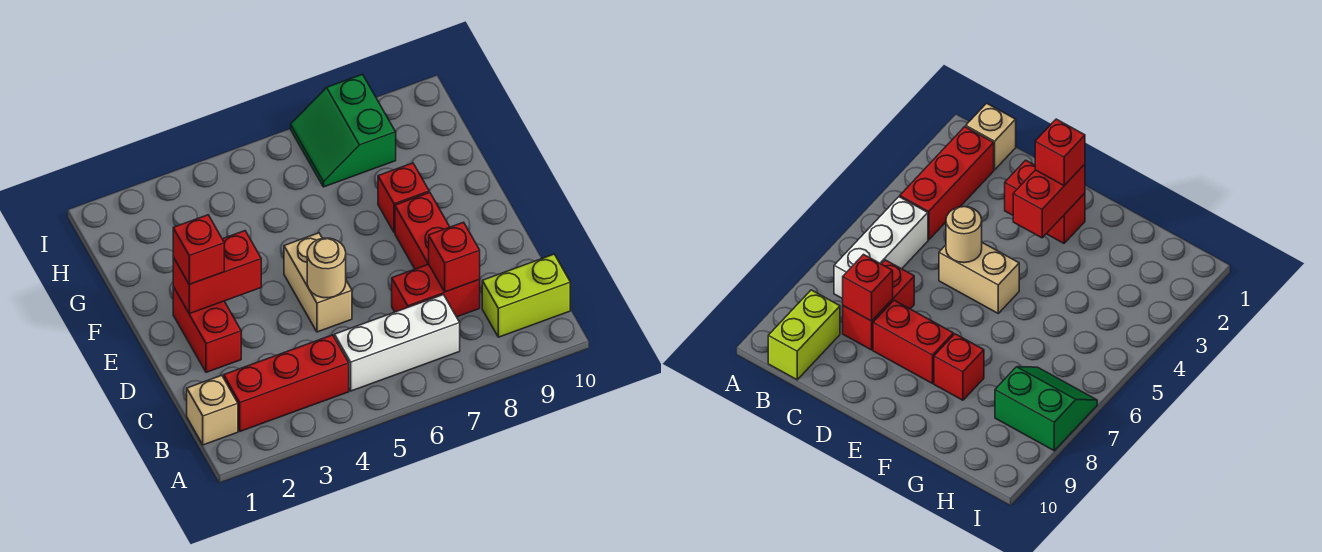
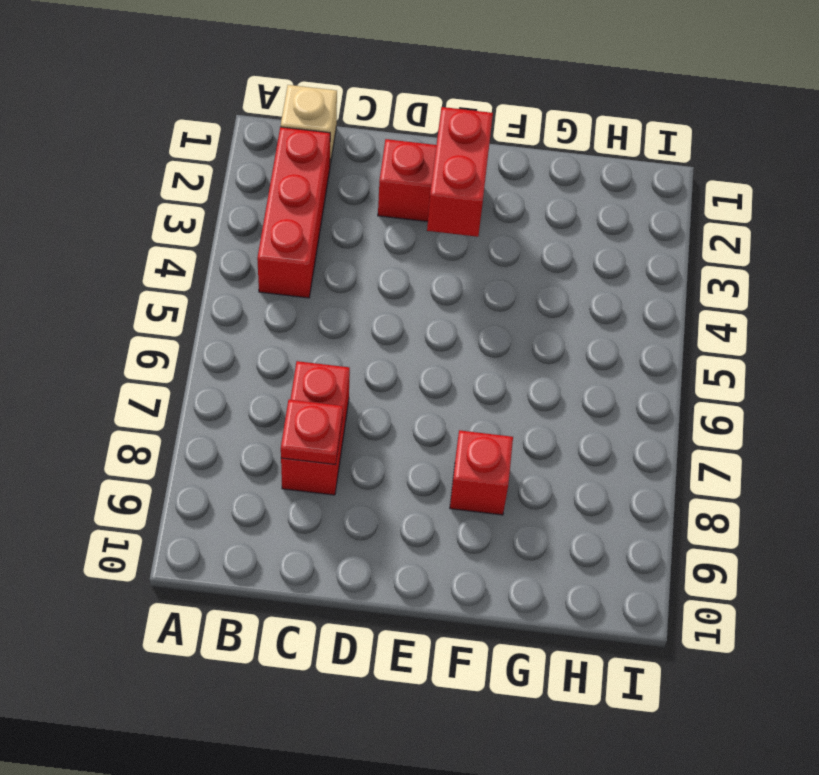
red 1x1 plate [281,400,343,465] -> red 1x1 brick [429,222,480,292]
none -> white 1x3 brick [335,295,460,391]
none -> lime 1x2 brick [482,254,570,337]
none -> tan 1x2 brick [284,233,352,332]

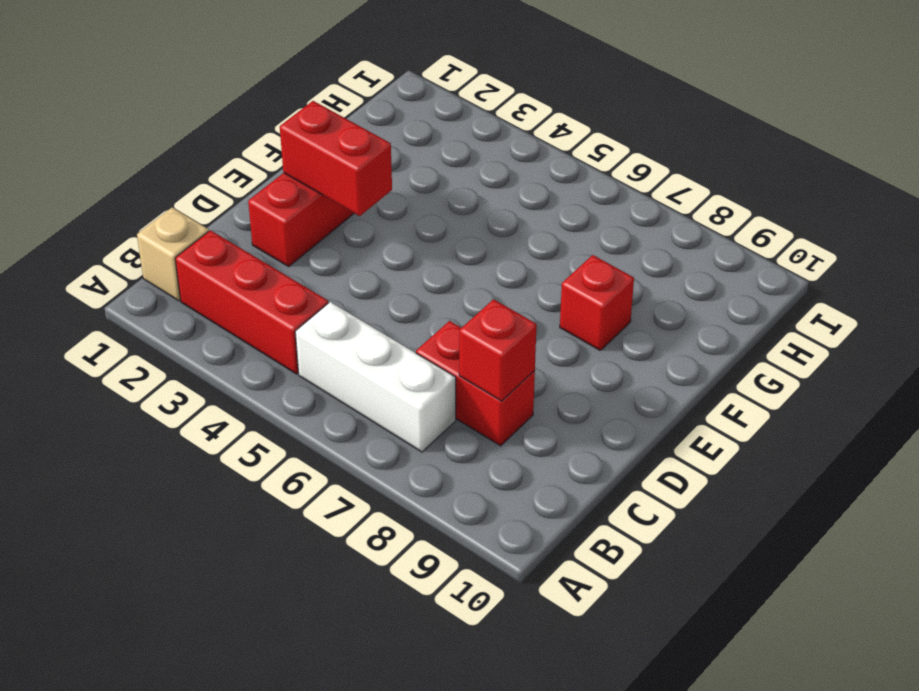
none -> lime 1x2 brick [482,254,570,337]
none -> tan 1x2 brick [284,233,352,332]
none -> red 1x2 brick [395,192,449,269]

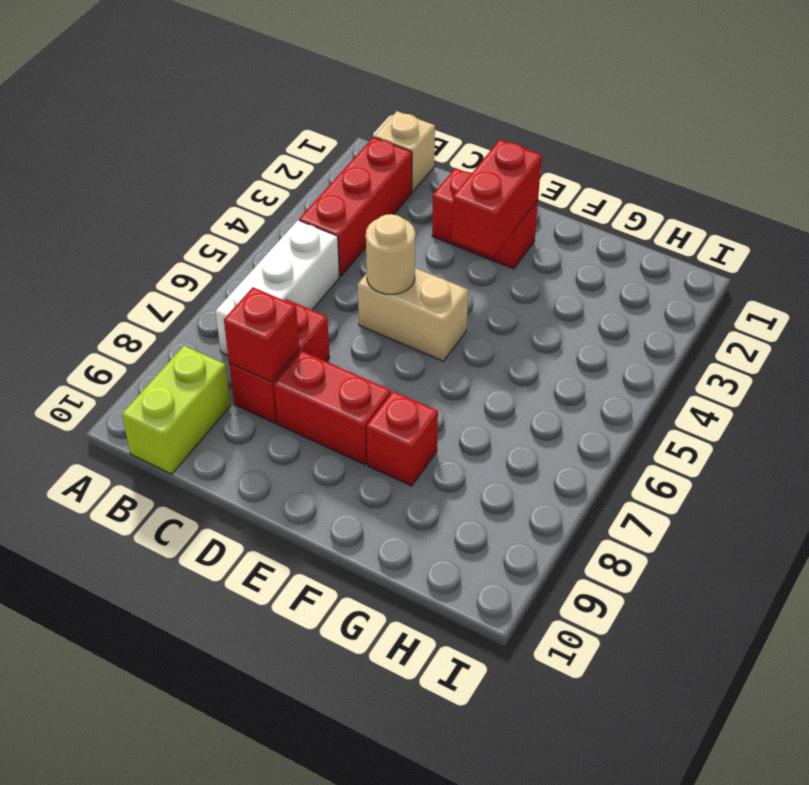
none -> green 2x2 slope [291,74,396,187]
none -> red 1x1 brick [173,215,224,284]

